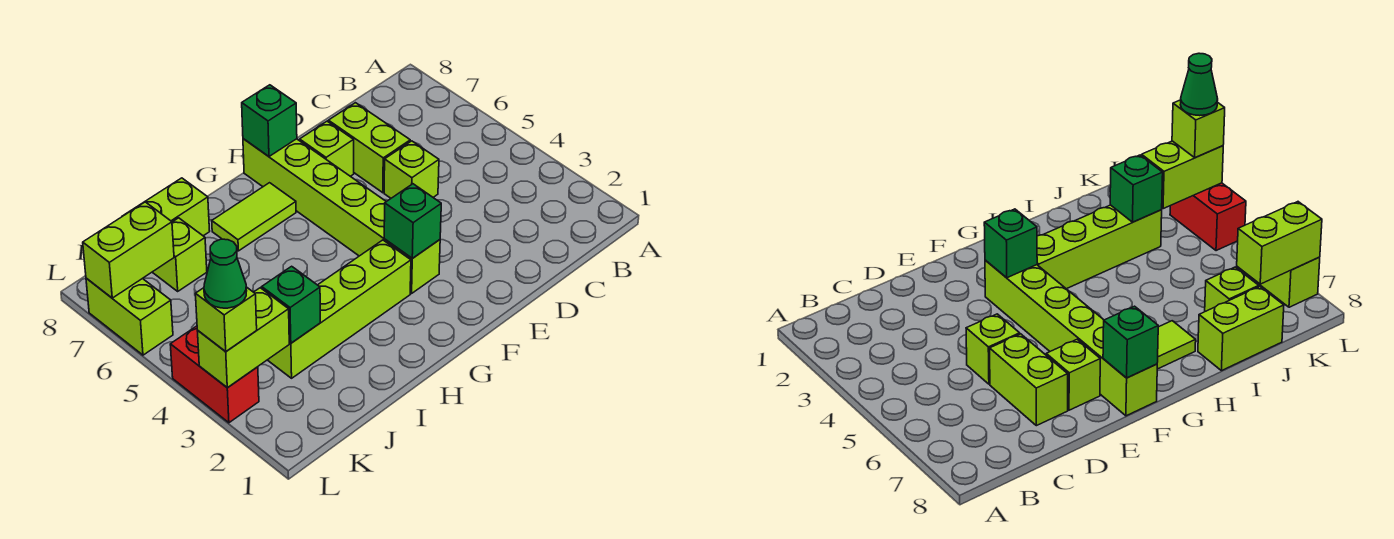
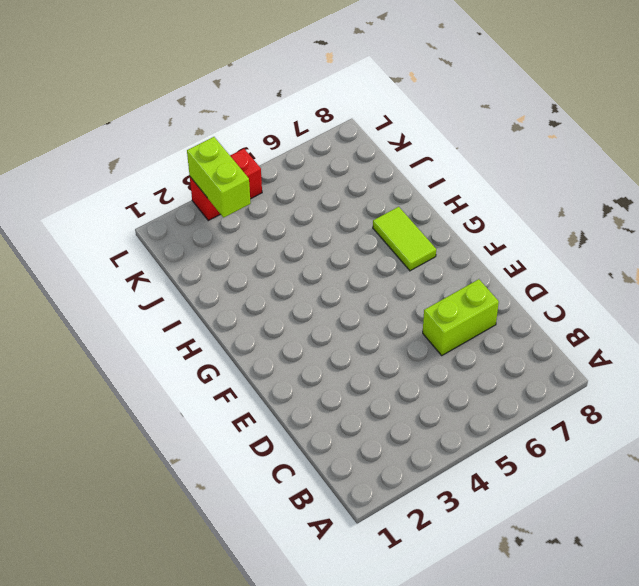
none -> lime 1x1 brick [384,141,439,198]
none -> lime 1x1 brick [300,121,354,176]
none -> lime 1x6 brick [243,139,440,293]

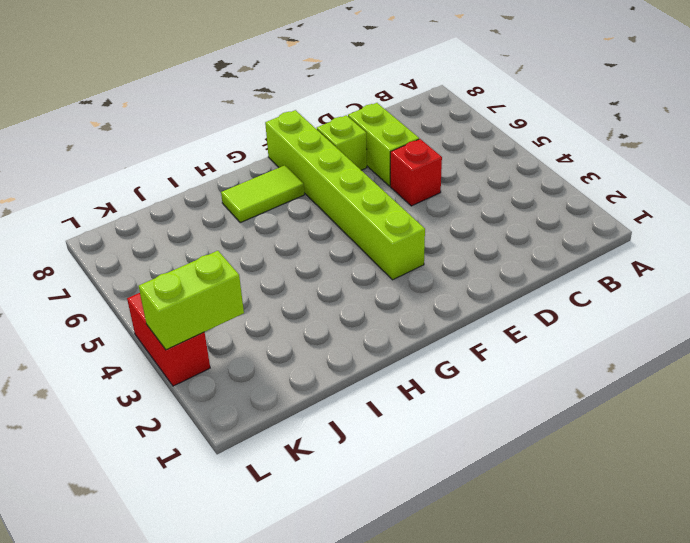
red 1x1 brick [390,139,442,206] -> lime 1x1 brick [384,141,439,198]
none -> lime 1x4 brick [268,240,411,378]
none -> lime 1x2 brick [123,178,210,236]
none -> lime 1x1 brick [153,218,207,291]

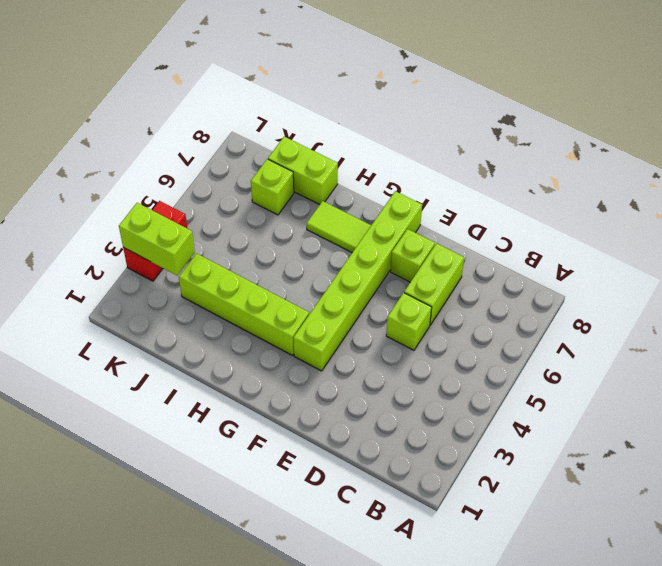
none -> lime 1x2 brick [86,278,173,355]
none -> green 1x1 brick [384,184,441,258]
none -> green 1x1 brick [242,85,297,156]

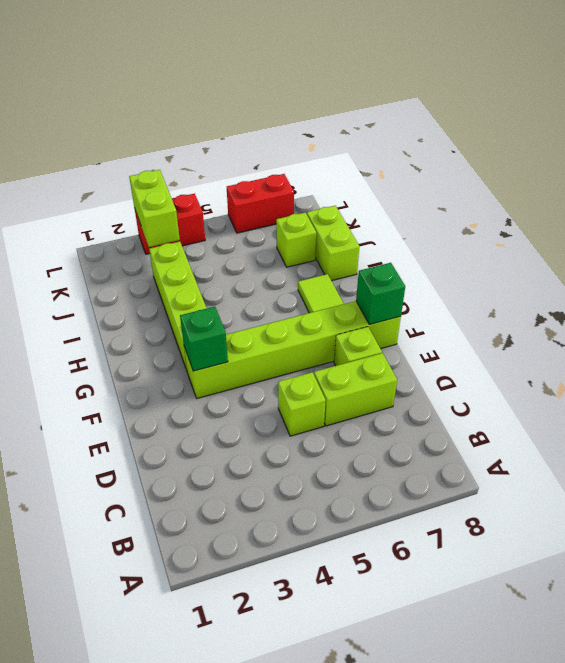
red 1x2 brick [227,174,294,233] -> lime 1x2 brick [86,278,173,355]
none -> green 1x1 brick [262,266,320,343]
none -> lime 1x2 brick [83,202,174,298]
none -> lime 1x1 brick [196,287,257,352]

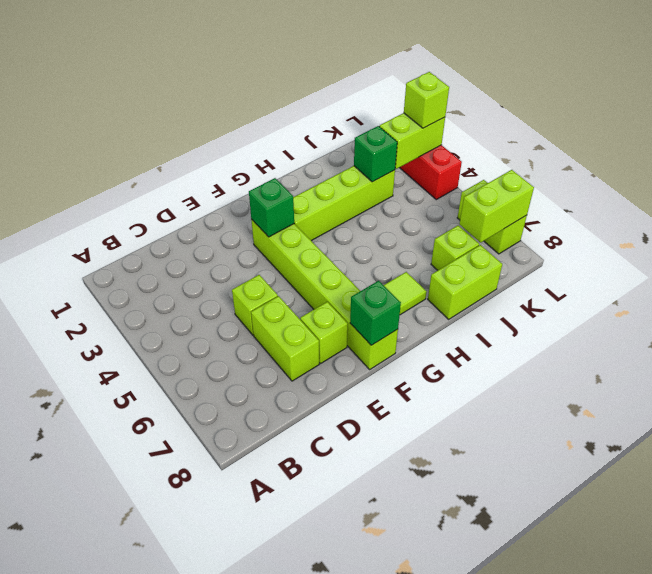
none -> green 1x1 cone [204,239,247,308]

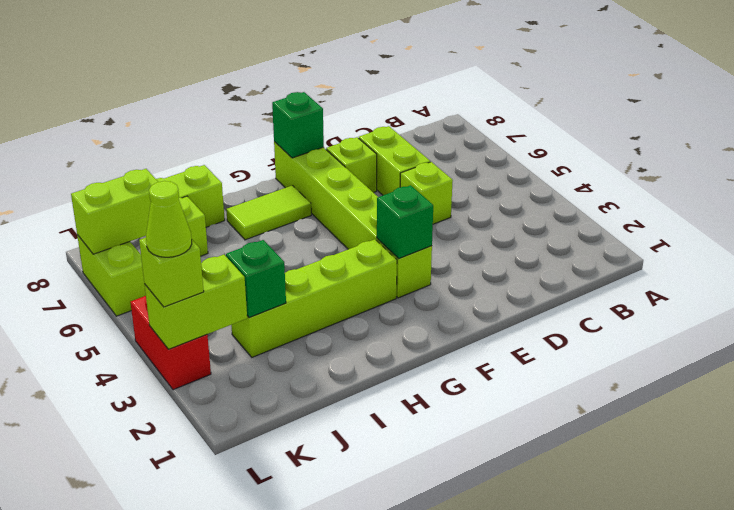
lime 1x1 cone [146,181,192,257] -> green 1x1 cone [204,239,247,308]

